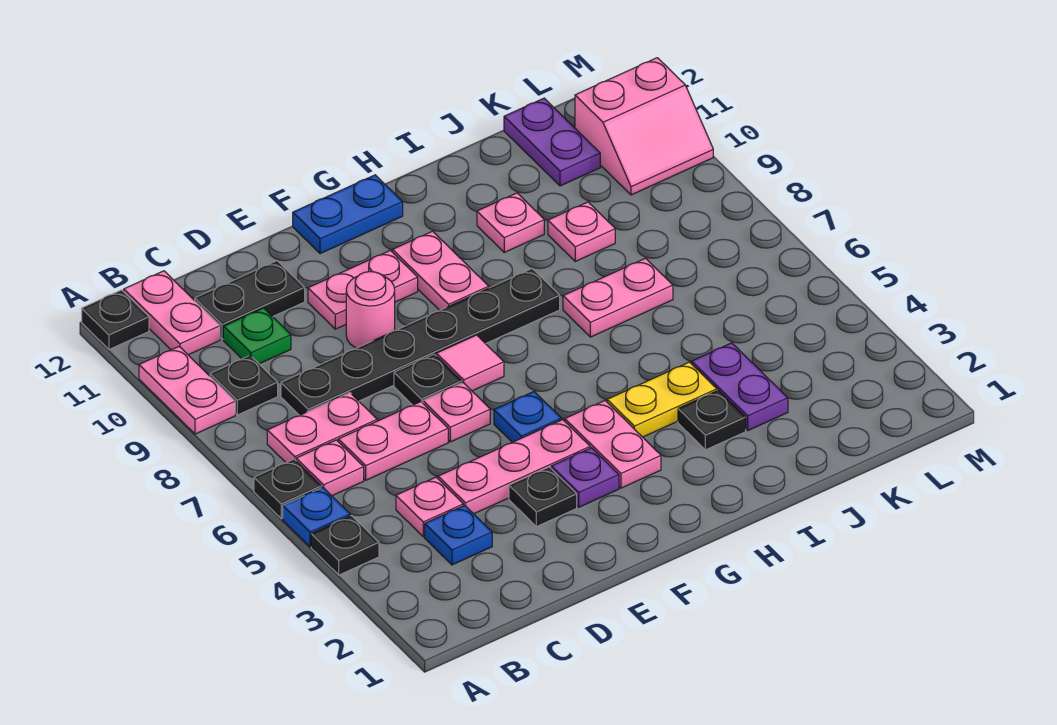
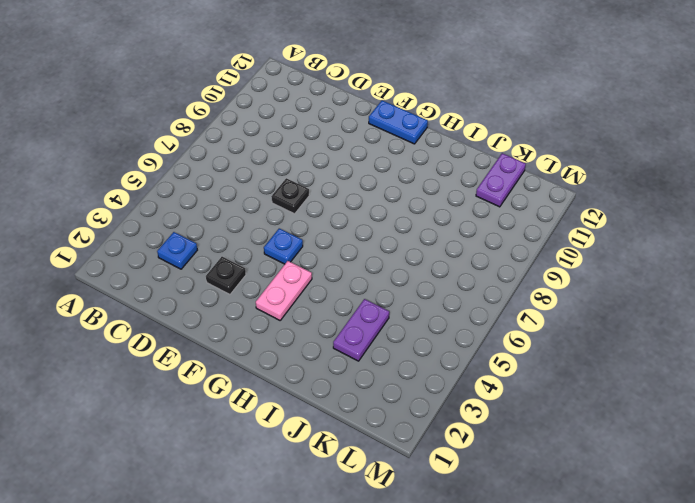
none -> black 1x1 plate [311,516,379,575]
none -> blue 1x1 plate [283,487,350,547]
none -> black 1x1 plate [254,459,321,519]
none -> pink 1x2 plate [139,347,235,434]

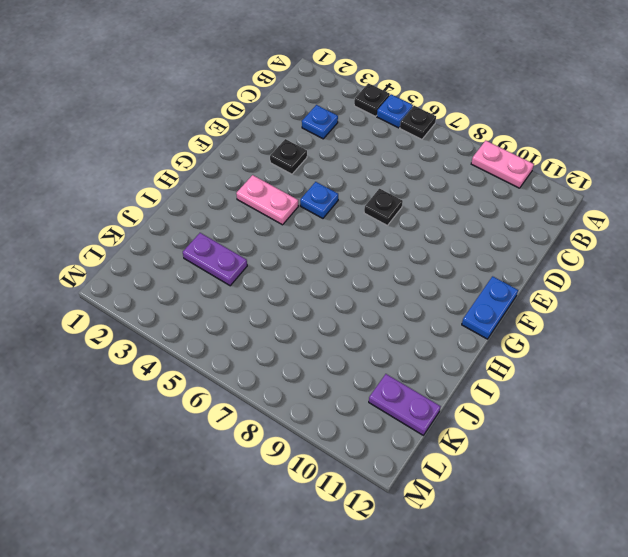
none -> black 1x1 plate [82,290,149,349]
none -> pink 1x1 plate [296,440,364,496]
none -> pink 1x2 plate [267,393,377,462]
none -> black 1x1 plate [210,356,278,415]

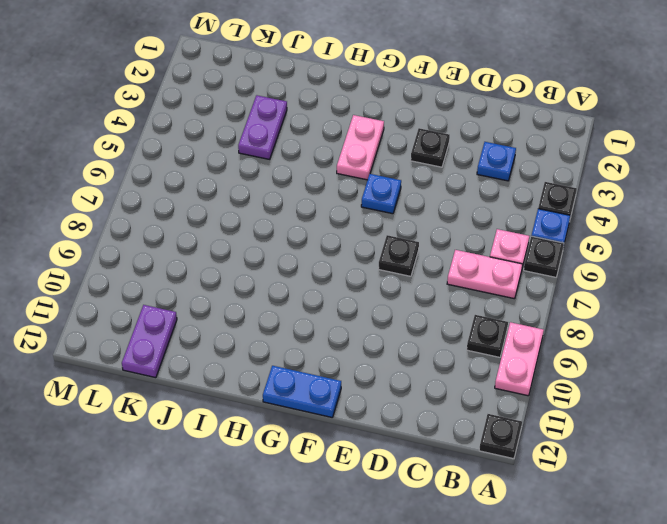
none -> pink 1x2 plate [124,271,220,355]
none -> pink 1x1 plate [396,477,463,537]
none -> pink 1x2 plate [338,402,448,480]
none -> black 1x6 plate [281,269,560,415]

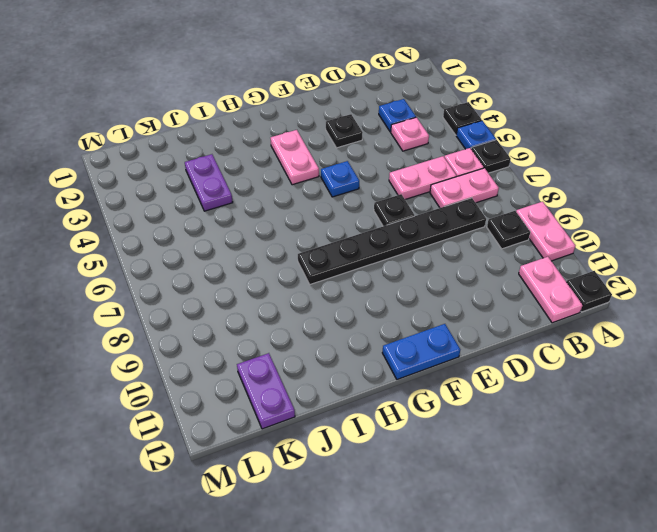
none -> green 1x1 plate [223,308,291,364]
none -> black 1x2 plate [195,261,305,339]
none -> pink 1x3 plate [438,420,590,514]
none -> pink 1x1 plate [423,383,490,442]

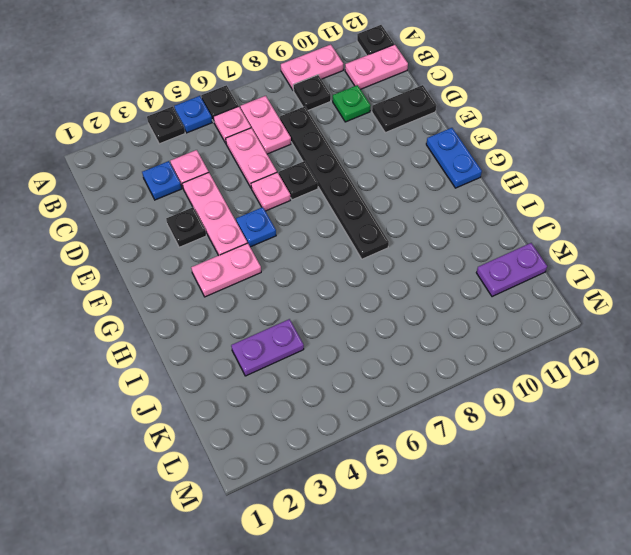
black 1x2 plate [372,85,437,133] -> black 1x2 plate turned to [195,261,305,339]
none -> pink 1x1 round brick [346,272,395,348]
none -> pink 1x2 plate [308,250,418,329]
none -> purple 1x1 plate [551,448,619,507]
none -> pink 1x1 tile [436,335,504,391]

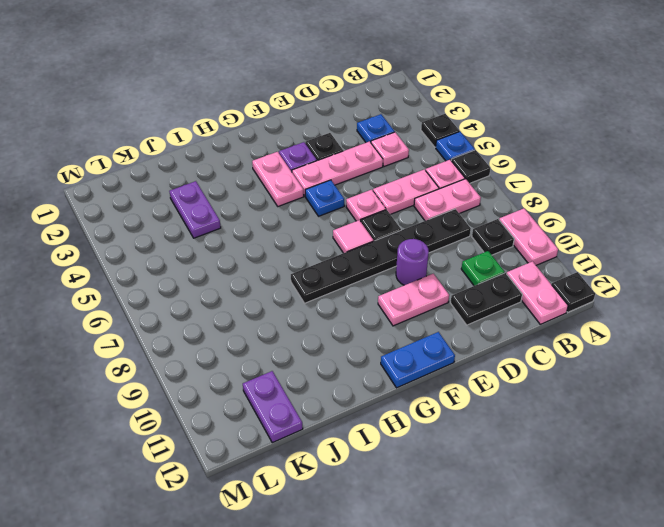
purple 1x1 round brick [396,239,429,285] -> pink 1x1 round brick [346,272,395,348]
none -> pink 1x2 plate [392,231,489,310]
none -> yellow 1x2 plate [607,362,717,437]
none -> black 1x1 plate [678,390,746,450]
none -> pink 1x2 plate [563,258,673,337]

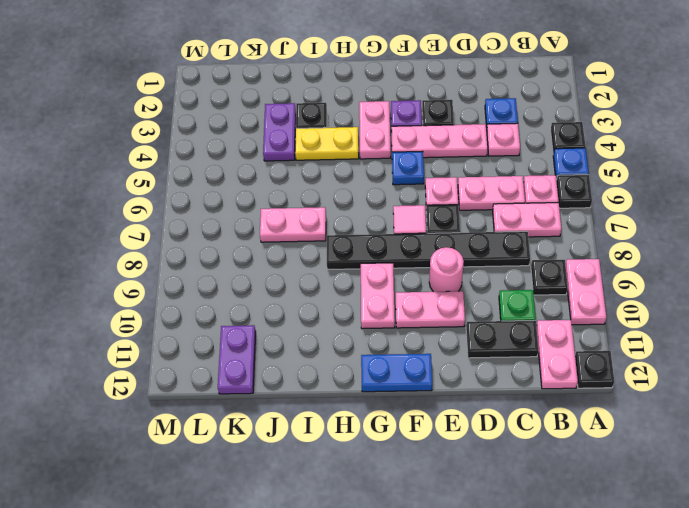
none -> pink 1x1 plate [477,193,544,252]
none -> pink 1x1 plate [548,202,615,261]
none -> pink 2x2 slope [575,58,713,195]

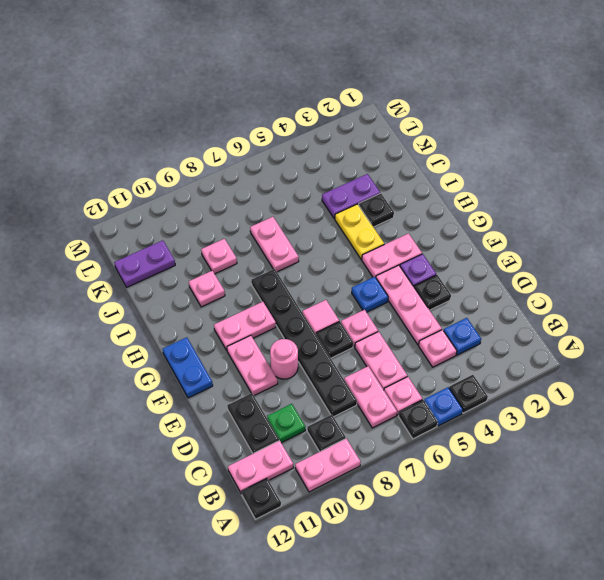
none -> pink 2x2 slope [575,58,713,195]

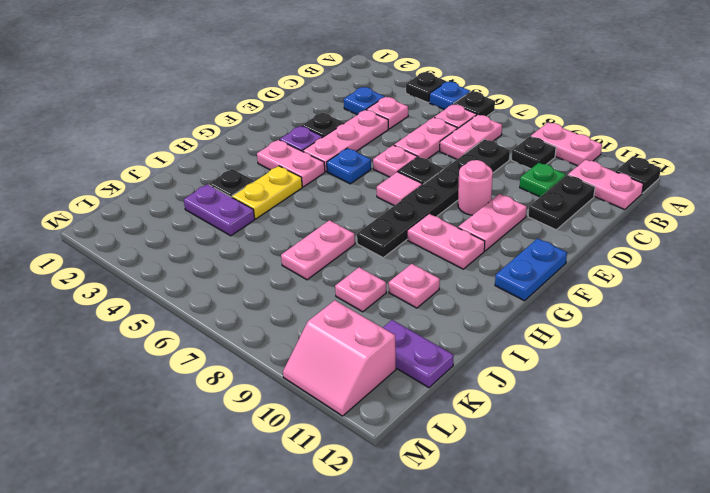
pink 2x2 slope [283,300,396,416] -> pink 2x2 slope turned to [575,58,713,195]

